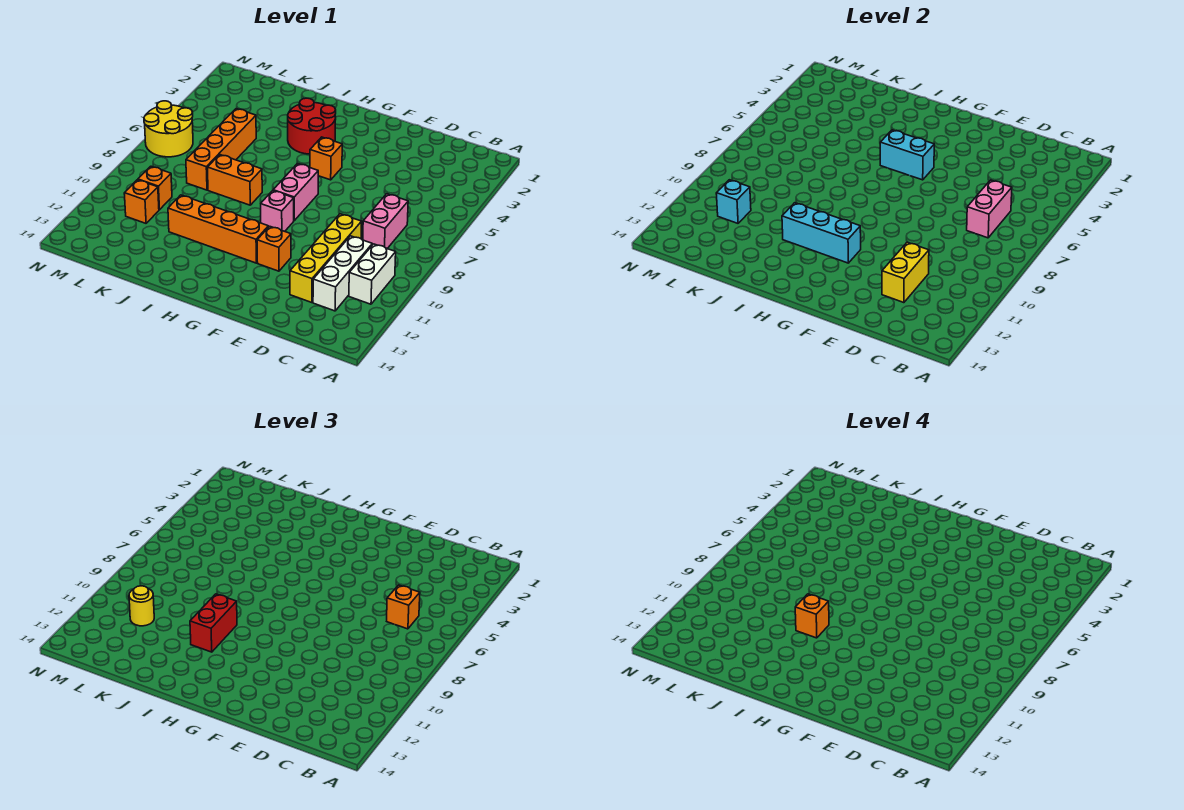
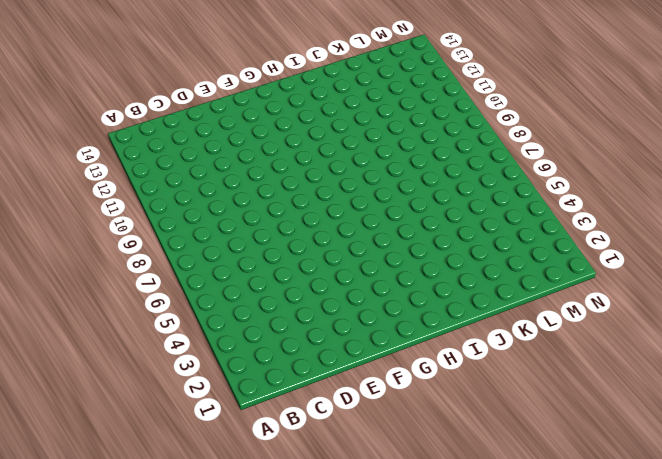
none -> white 1x2 brick [349,244,396,304]
none -> pink 1x2 brick [363,194,408,249]
none -> white 1x3 brick [313,236,372,311]

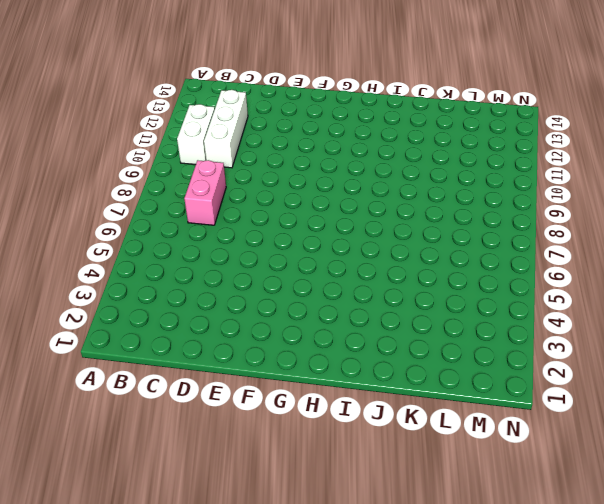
none -> yellow 1x4 brick [290,214,362,303]
none -> orange 1x1 brick [257,226,291,271]
none -> orange 1x1 brick [310,137,342,180]

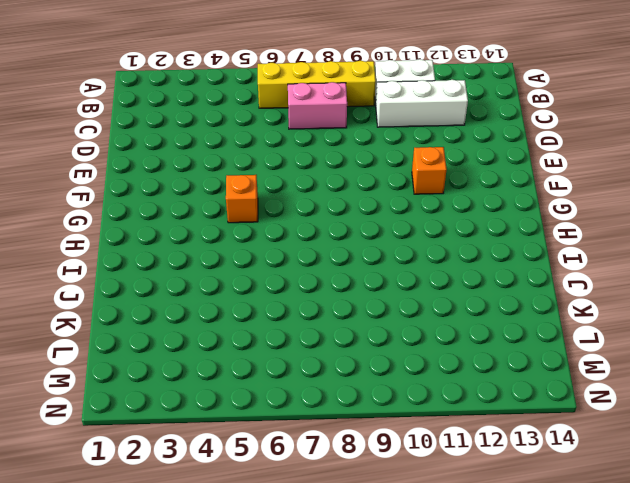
yellow 1x4 brick [258,61,376,108] -> yellow 1x4 brick moved to [290,214,362,303]
none -> pink 1x2 brick [273,163,318,220]
none -> pink 1x1 brick [261,191,294,231]
none -> orange 1x4 brick [168,195,268,263]

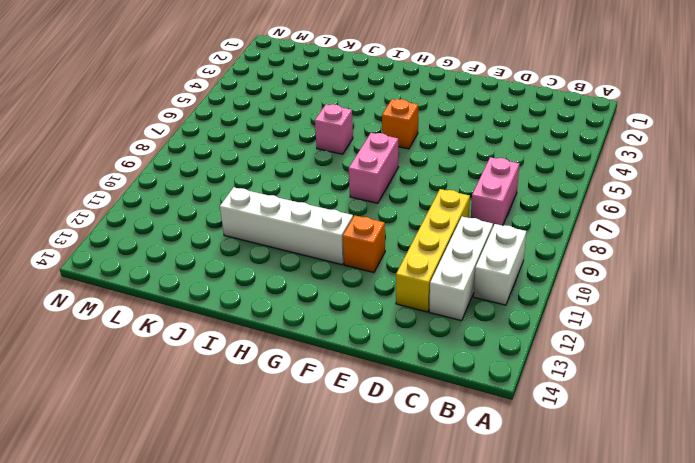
white 1x4 brick [220,187,353,265] -> orange 1x4 brick [168,195,268,263]
pink 1x1 brick [315,104,353,154] -> pink 1x1 brick moved to [261,191,294,231]
none -> red 2x2 round brick [288,98,336,154]
none -> orange 1x2 brick [207,155,262,205]
none -> orange 1x4 brick [186,109,256,190]

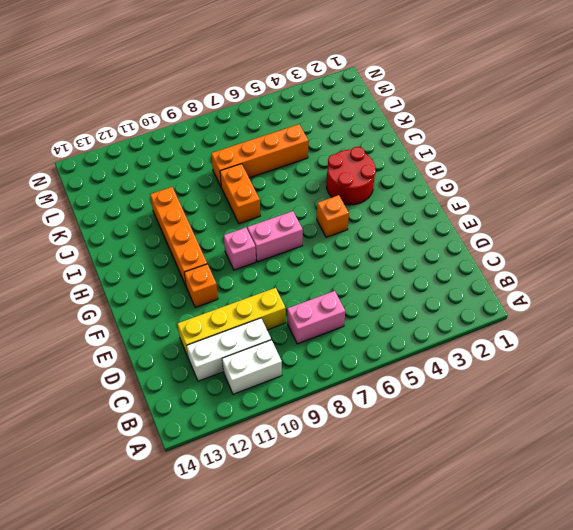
none -> orange 1x1 brick [138,166,172,210]
none -> orange 1x1 brick [124,180,159,223]
none -> yellow 2x2 round brick [144,101,193,157]

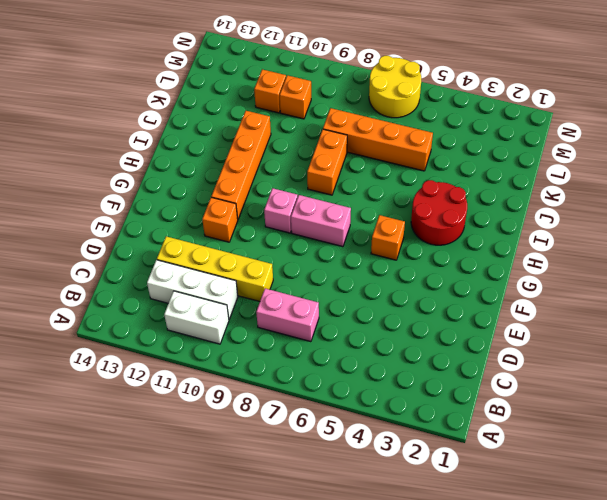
none -> pink 1x2 brick [967,180,1012,238]
none -> yellow 1x2 brick [882,242,929,303]
none -> cyan 1x2 brick [880,130,934,180]

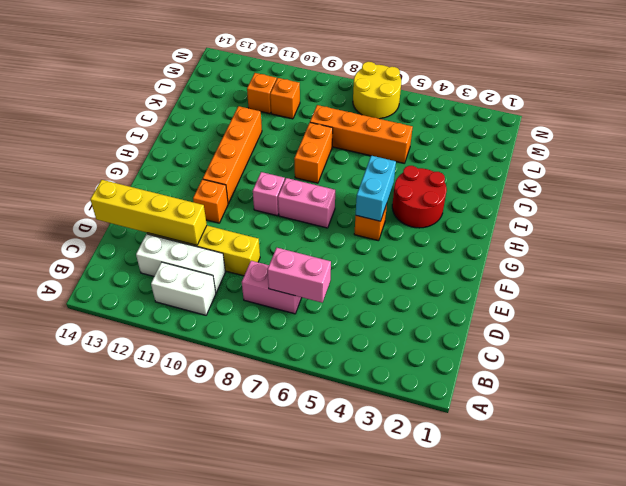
yellow 1x4 brick [90,180,207,245] -> yellow 1x2 brick [882,242,929,303]
none -> cyan 1x3 brick [782,203,861,263]
none -> cyan 1x1 brick [716,180,751,223]
none -> orange 1x1 brick [387,585,420,629]

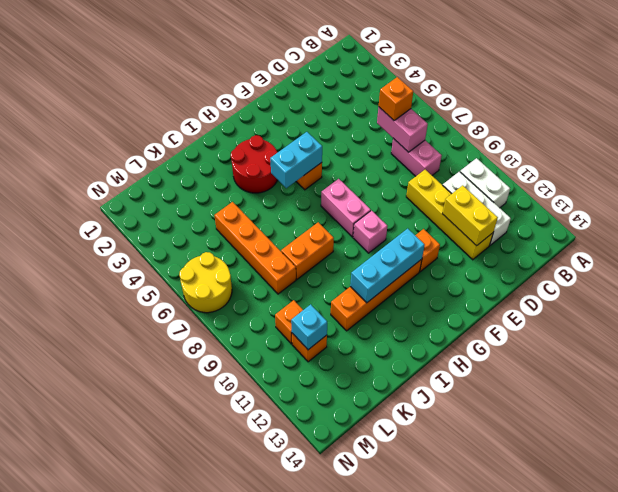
none -> red 1x2 brick [190,594,237,652]
none -> yellow 1x1 round brick [129,586,154,626]
none -> orange 1x1 brick [795,594,829,638]

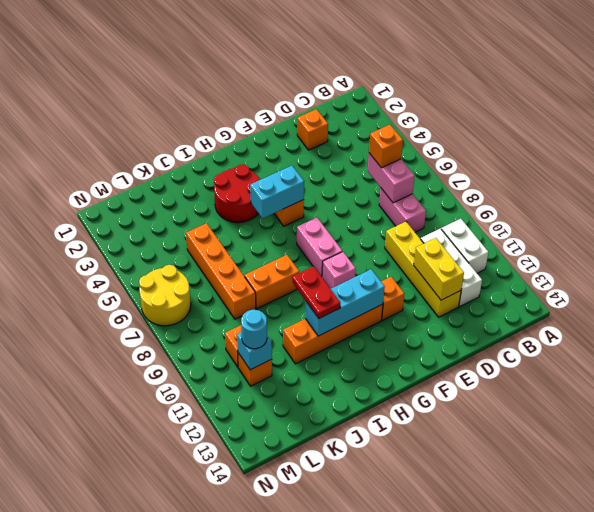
orange 1x1 brick [297,109,328,150] -> orange 1x1 brick moved to [795,594,829,638]
red 1x2 plate [292,266,340,318] -> red 1x2 brick [190,594,237,652]
cyan 1x1 round brick [241,310,267,349] -> yellow 1x1 round brick [129,586,154,626]

